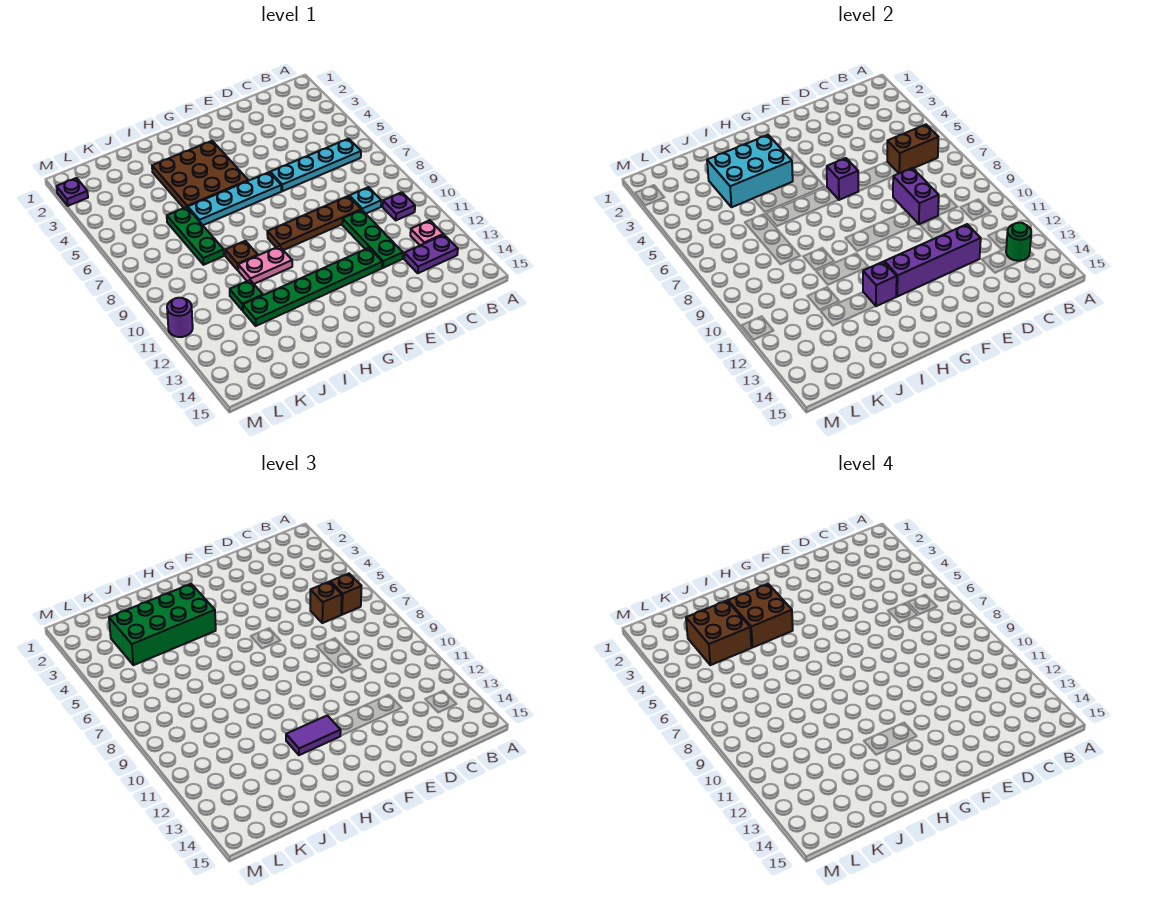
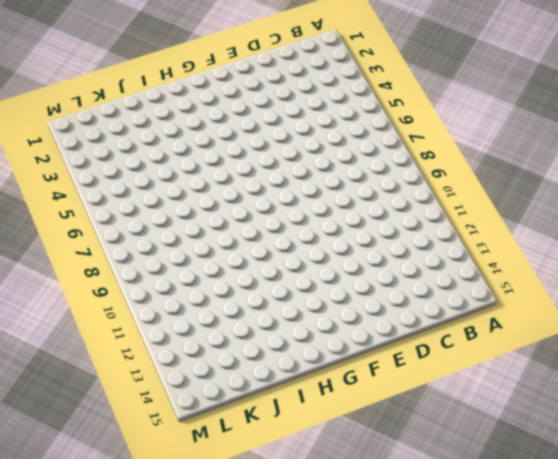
none -> cyan 1x4 plate [270,139,361,191]
none -> purple 1x1 plate [383,192,415,220]
none -> pink 1x1 plate [410,220,443,245]

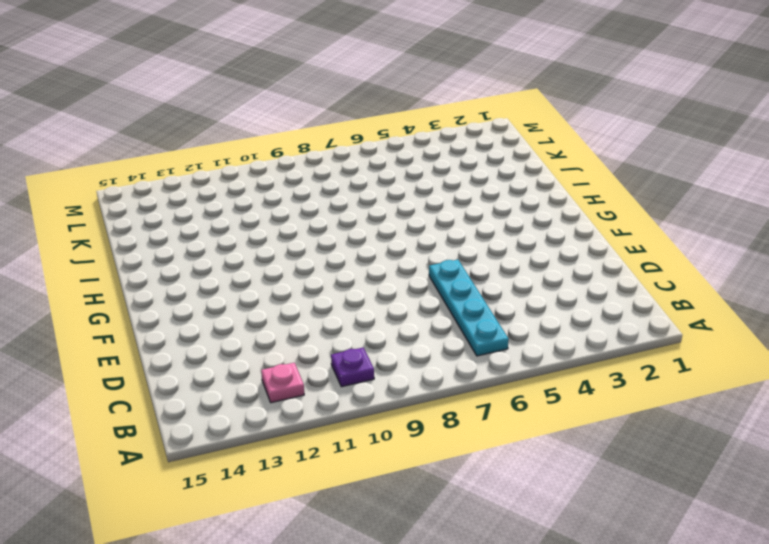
none -> purple 1x2 plate [404,235,458,273]
none -> cyan 1x1 plate [349,187,381,214]
none -> brown 1x4 plate [267,196,361,250]

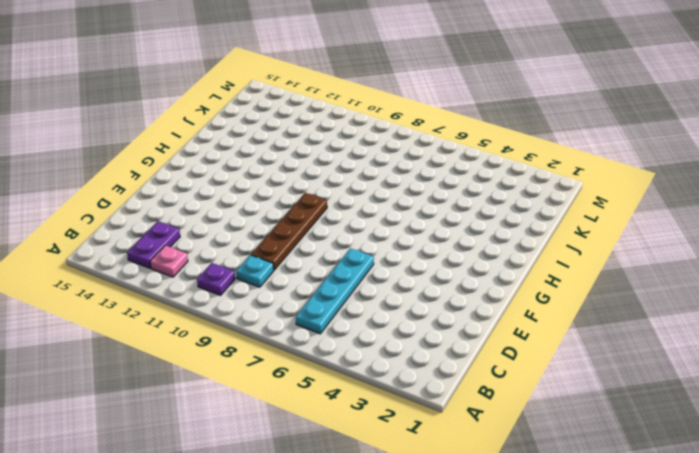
none -> green 1x3 plate [342,210,403,268]
none -> green 1x6 plate [243,248,382,326]
none -> cyan 1x4 plate [188,172,281,225]

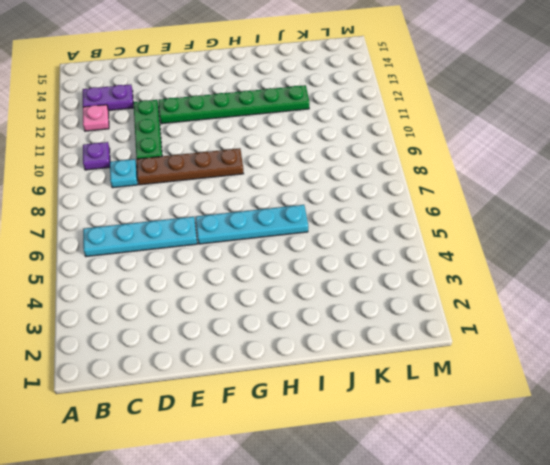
none -> brown 3x3 plate [152,141,248,208]
none -> pink 1x2 plate [238,246,292,284]
none -> brown 1x1 plate [225,241,258,270]

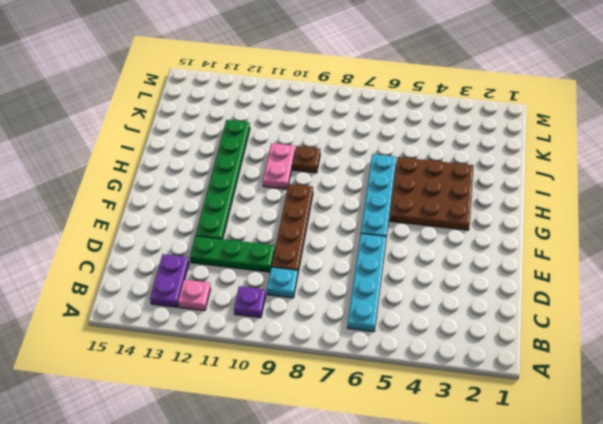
none -> green 1x3 plate [167,207,224,265]
none -> green 1x1 plate [230,280,263,310]
none -> purple 1x1 plate [56,178,88,206]

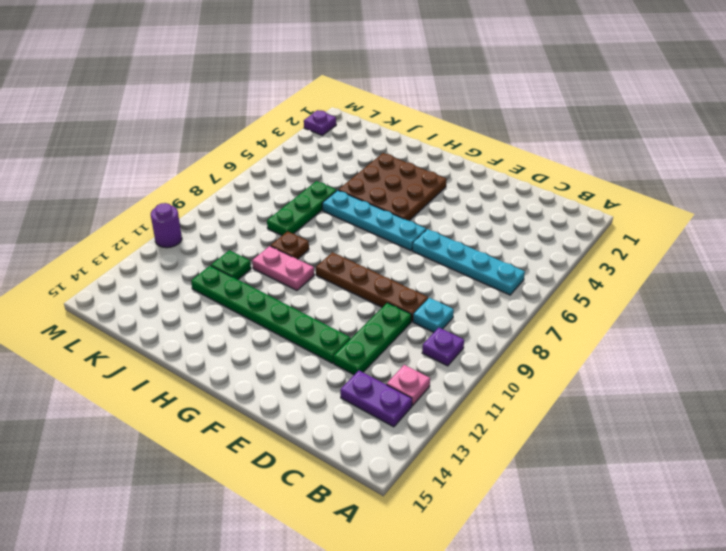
none -> brown 1x2 brick [887,125,938,173]
none -> green 1x1 round brick [1006,223,1031,261]
none -> purple 1x2 brick [893,168,939,224]

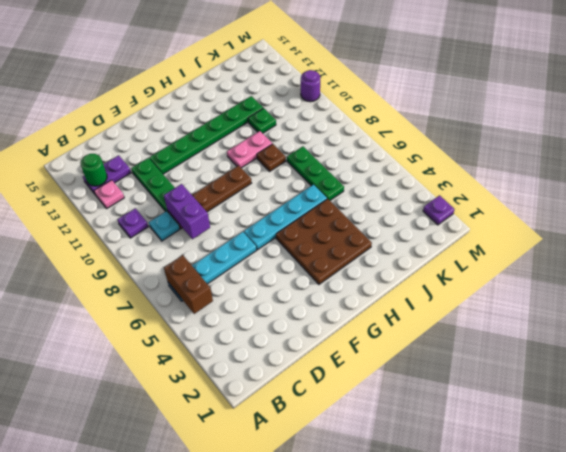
brown 1x2 brick [164,255,213,314] -> brown 1x2 brick turned to [887,125,938,173]
none -> purple 1x4 brick [884,224,981,296]
none -> purple 1x1 brick [827,158,858,200]
none -> cyan 2x3 brick [707,135,793,207]

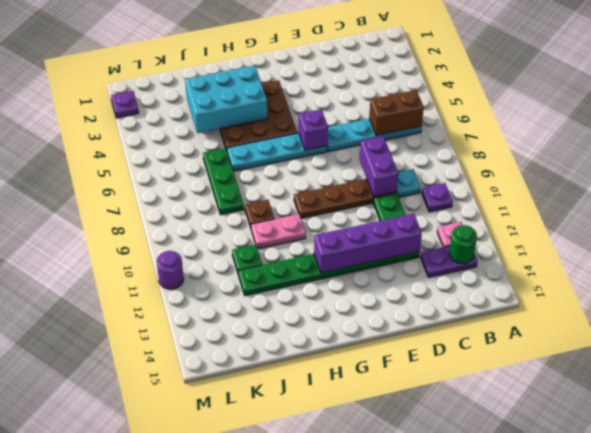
none -> purple 1x1 brick [863,262,897,306]
none -> brown 1x1 brick [330,574,361,615]
none -> brown 1x1 brick [310,582,342,623]

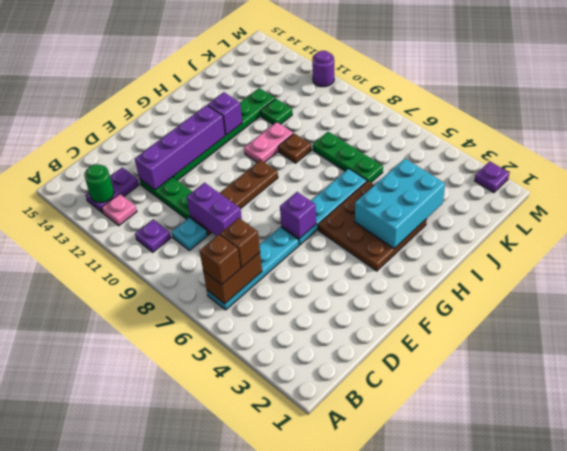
none -> purple 1x2 tile [286,715,341,755]
none -> green 2x4 brick [109,584,216,665]
none -> brown 2x2 brick [728,584,793,648]

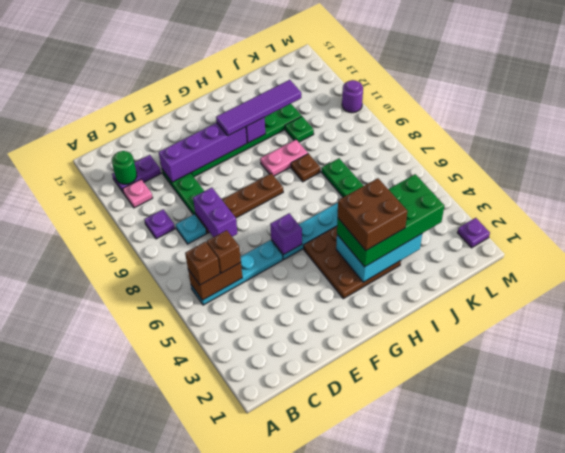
purple 1x4 tile [216,80,301,136] -> purple 1x2 tile [286,715,341,755]
none -> brown 2x2 brick [686,601,751,665]

